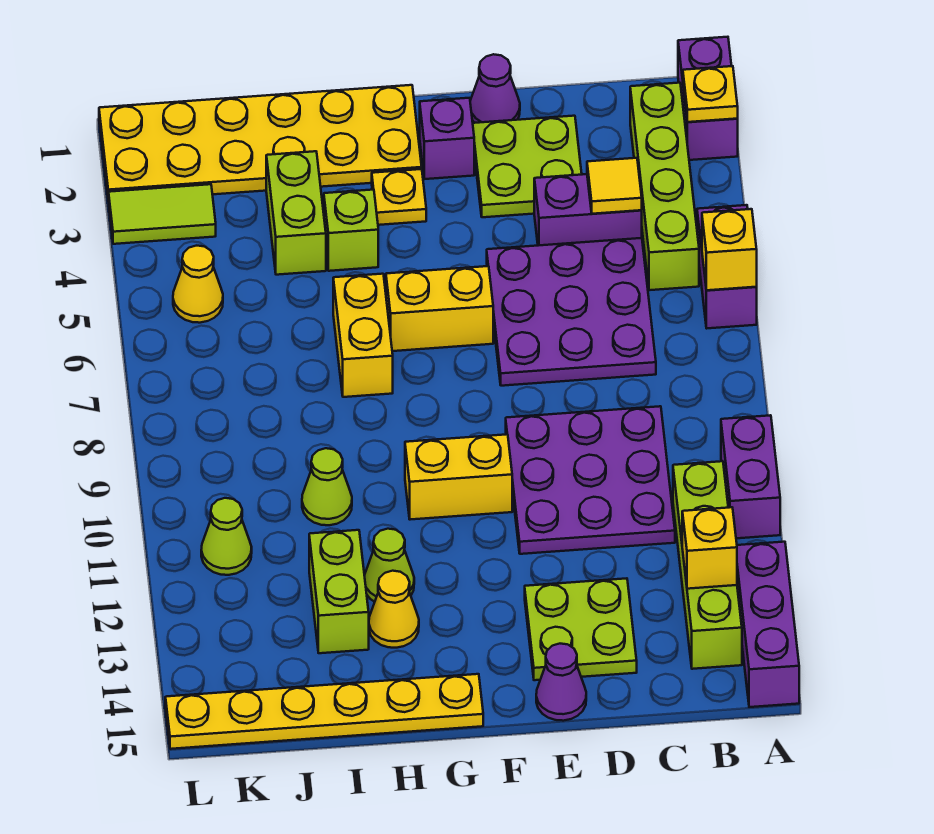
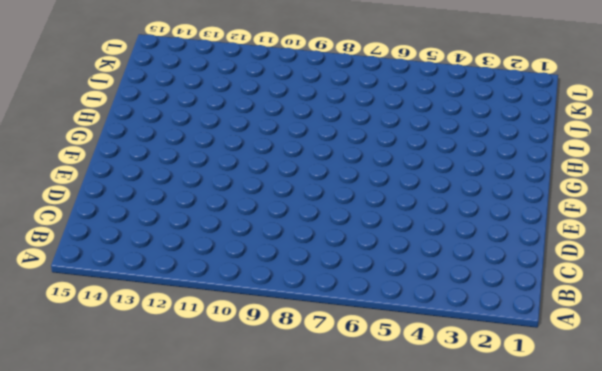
none -> purple 1x2 brick [678,37,738,160]
none -> purple 1x2 brick [697,205,757,328]
none -> purple 1x2 brick [721,415,780,538]
none -> purple 1x3 brick [737,542,799,707]

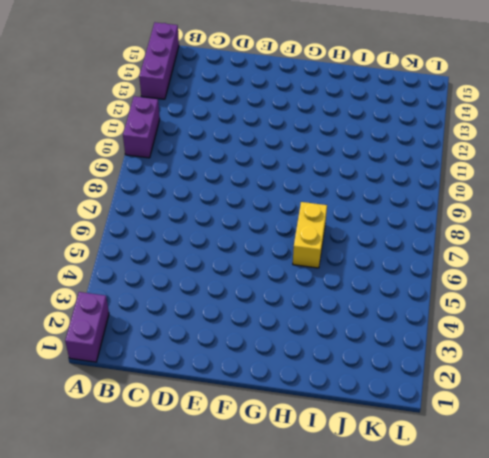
none -> purple 1x2 brick [697,205,757,328]
none -> lime 1x4 brick [630,83,699,290]
none -> lime 1x4 brick [673,461,742,669]
none -> purple 1x2 brick [534,174,642,246]

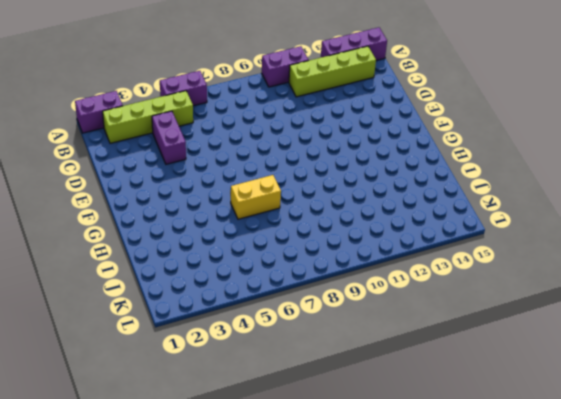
none -> purple 3x3 plate [487,238,656,386]
none -> purple 3x3 plate [506,406,675,554]
none -> lime 2x2 plate [473,116,582,217]
none -> lime 2x2 plate [525,578,637,680]

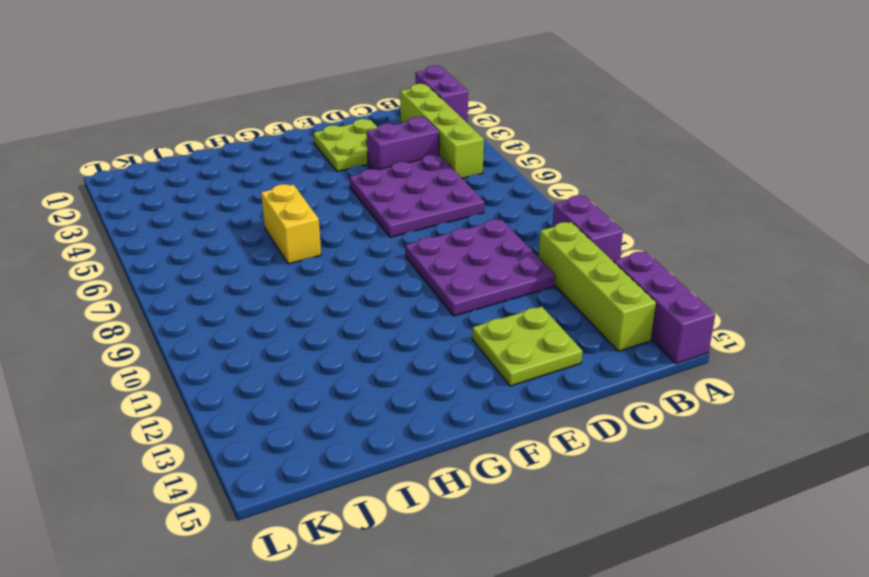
none -> purple 1x2 brick [697,205,757,328]
none -> purple 1x1 cone [470,54,520,123]
none -> purple 1x1 cone [536,644,586,721]
none -> purple 1x1 brick [420,98,474,179]

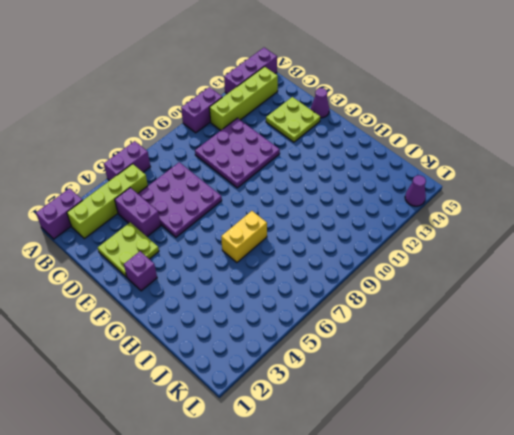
purple 1x1 cone [405,175,426,206] -> purple 1x1 cone moved to [470,54,520,123]
none -> yellow 1x2 brick [386,266,493,351]
none -> yellow 1x2 brick [405,434,512,520]
none -> yellow 2x6 plate [99,85,422,202]
none -> yellow 1x1 plate [372,169,426,225]

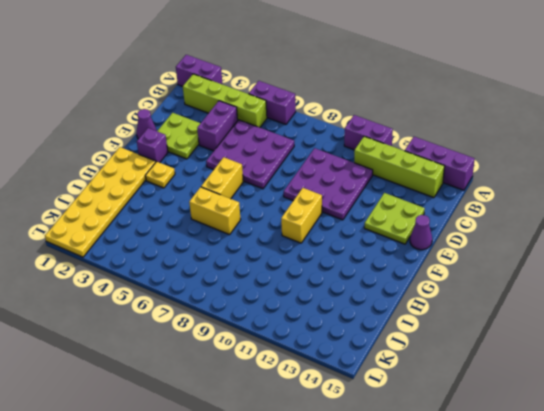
none -> yellow 1x6 plate [165,674,483,749]
none -> lime 1x1 brick [324,190,378,271]
none -> lime 1x1 cone [365,529,414,602]
none -> yellow 1x1 cone [369,571,419,648]

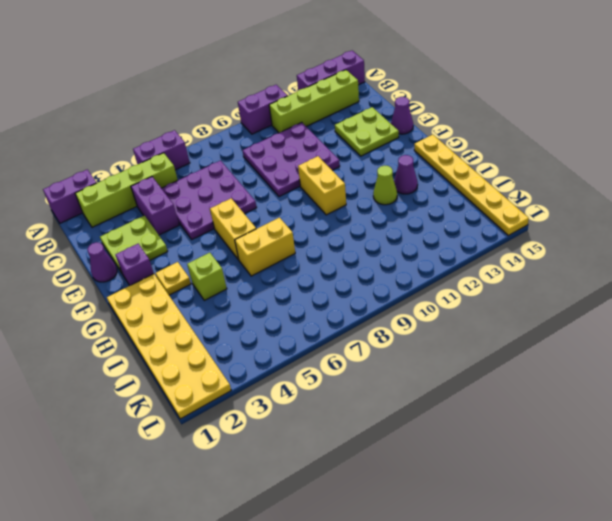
purple 1x1 cone [394,155,418,194] -> yellow 1x1 cone [369,571,419,648]
none -> lime 1x2 brick [266,151,326,275]
none -> lime 1x1 cone [302,448,352,525]
none -> lime 1x2 brick [309,530,369,653]
none -> lime 1x2 tile [109,184,216,244]

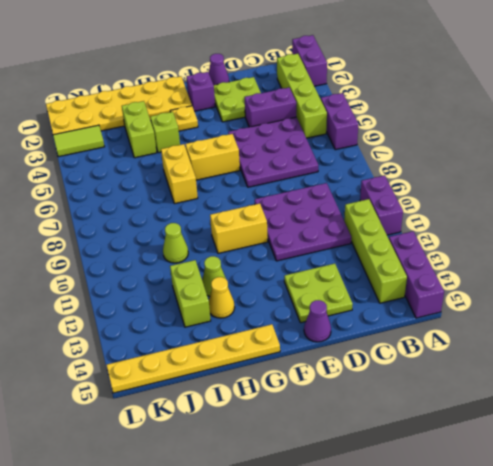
none -> yellow 1x1 cone [173,246,223,323]
none -> lime 1x1 cone [201,498,252,575]
none -> yellow 1x1 plate [683,66,738,122]
none -> yellow 1x1 brick [702,209,757,290]

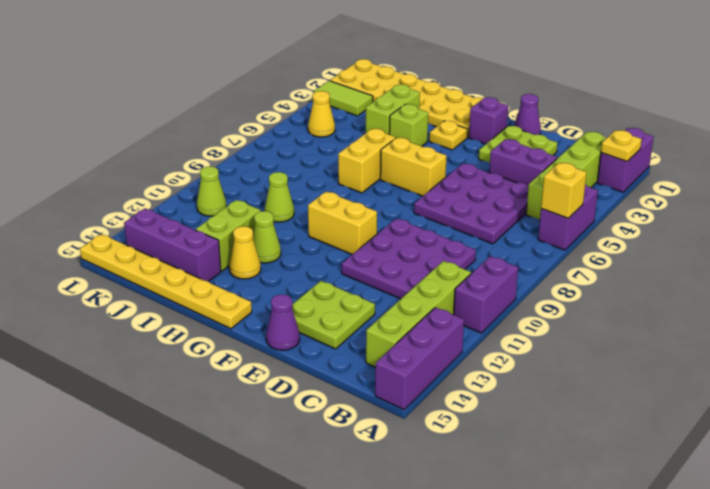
purple 1x3 brick [124,208,221,282] -> none
none -> yellow 1x1 brick [682,507,737,589]
none -> yellow 1x1 tile [587,158,642,214]

